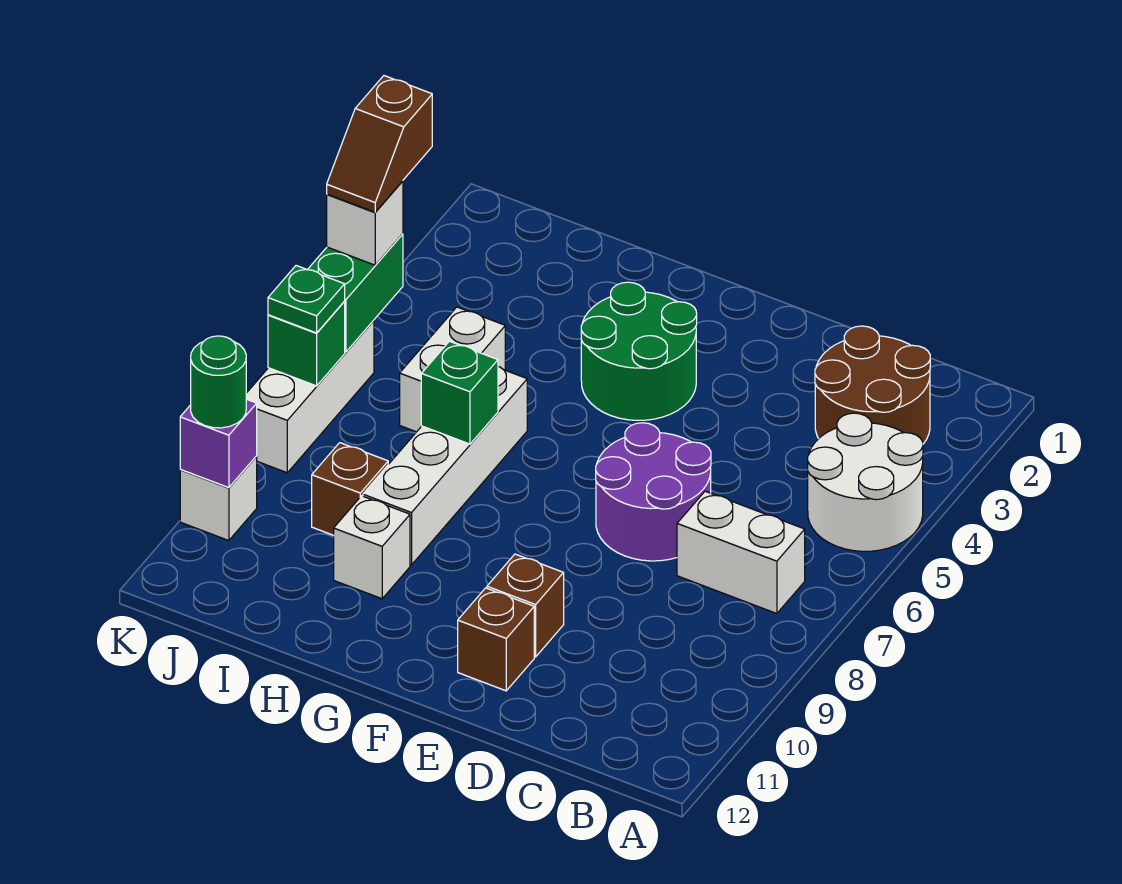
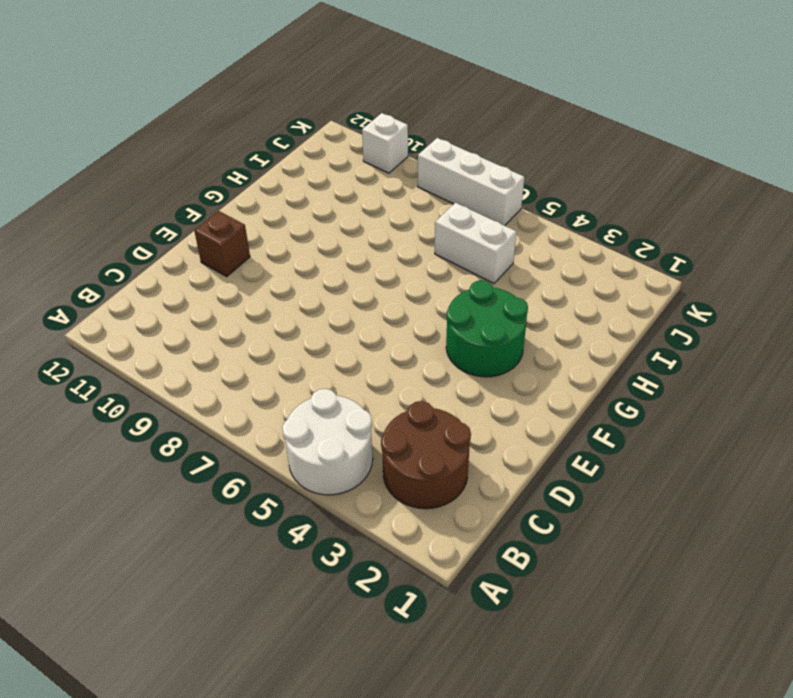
none -> white 1x2 brick [677,491,805,614]
none -> purple 2x2 round brick [596,423,711,561]
none -> brown 1x1 brick [487,554,564,657]

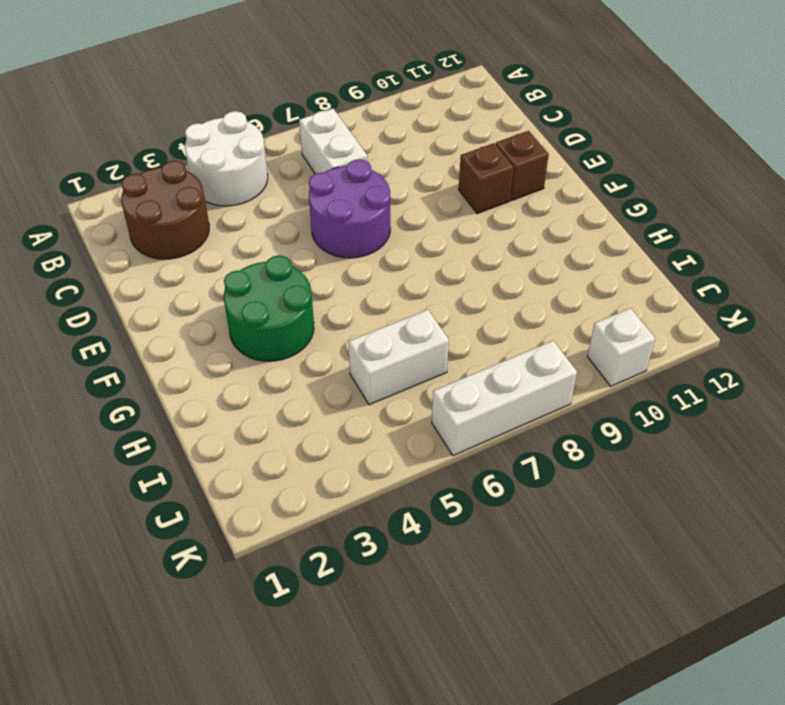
none -> white 1x4 brick [363,367,527,565]
none -> white 1x1 brick [334,496,410,599]
none -> brown 1x1 brick [312,443,388,535]

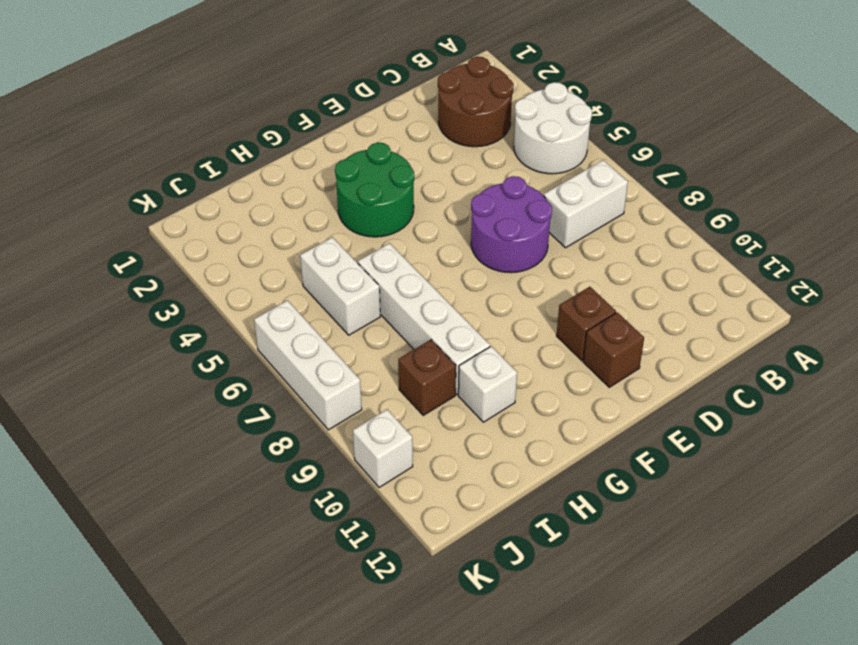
none -> green 1x1 brick [421,341,498,444]
none -> green 1x2 brick [308,234,403,352]
none -> green 1x1 brick [268,302,345,386]

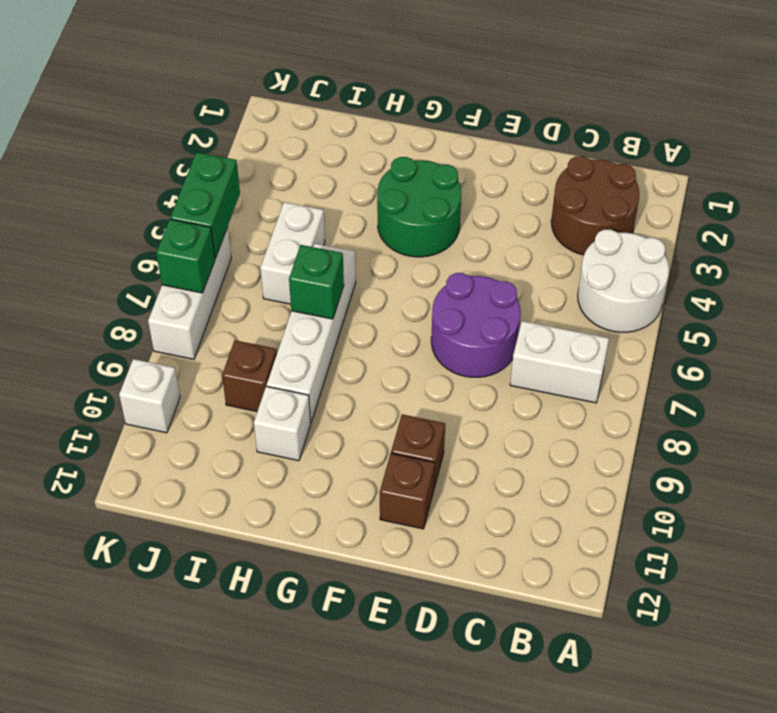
none -> purple 1x1 brick [180,399,257,488]
none -> white 1x1 brick [327,181,403,265]
none -> green 1x1 plate [268,266,345,333]

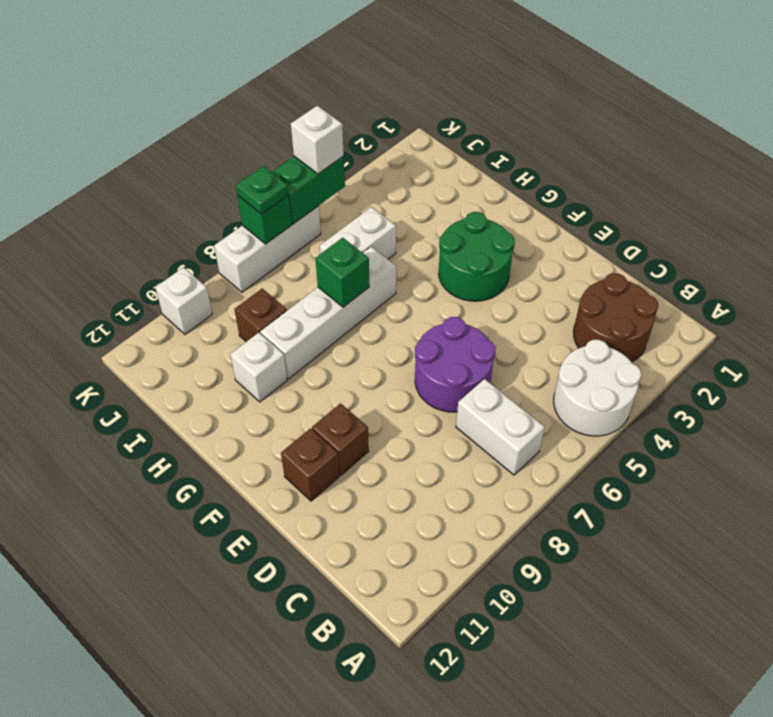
none -> purple 1x1 brick [180,399,257,488]
none -> green 1x1 round brick [191,336,246,428]
none -> brown 1x2 slope [327,76,432,212]

